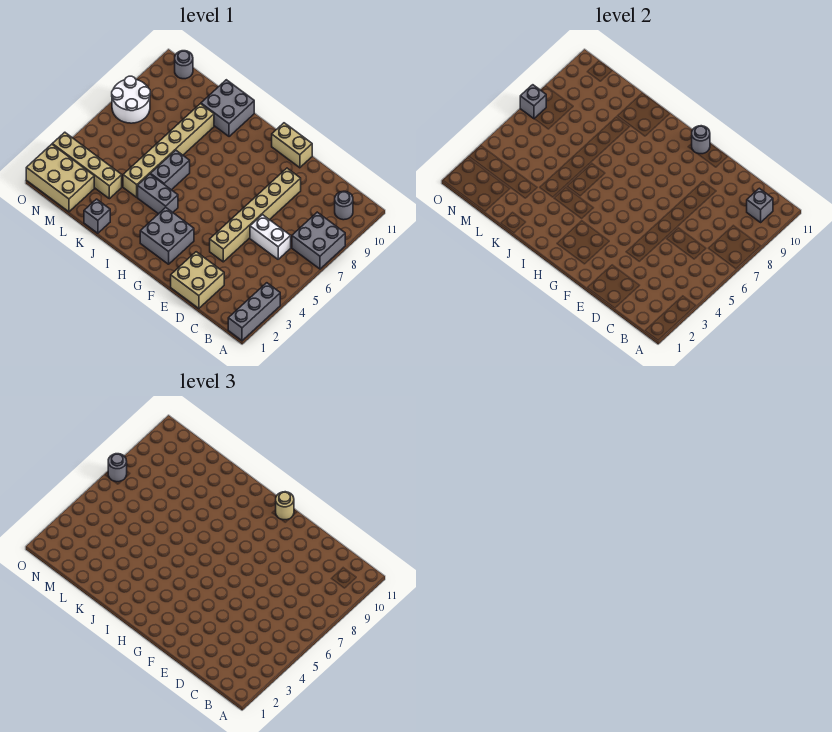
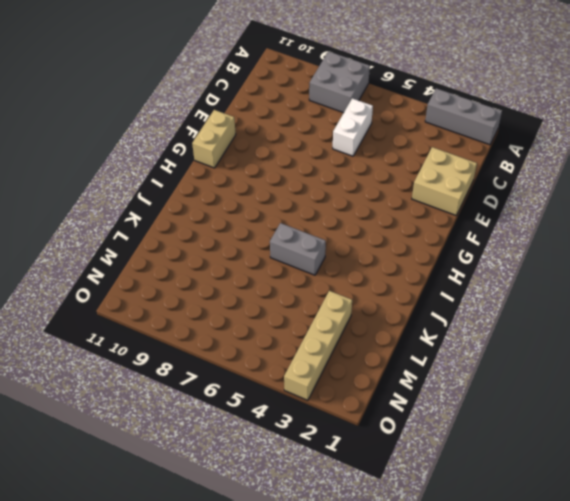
none -> grey 1x1 round brick [335,191,353,220]
none -> tan 1x6 brick [210,168,301,262]
none -> grey 2x2 brick [140,208,194,264]

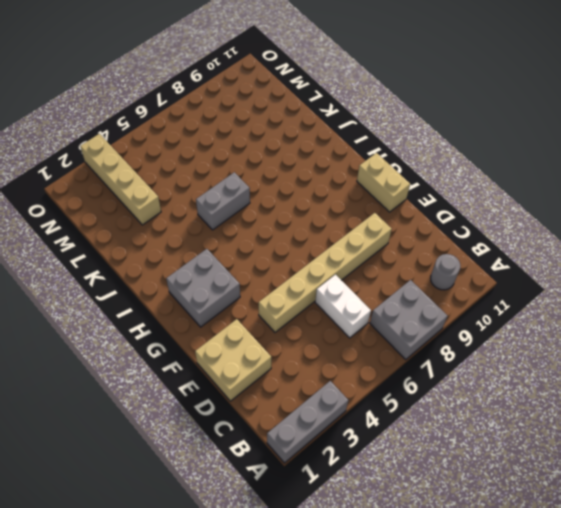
none -> grey 1x2 brick [138,174,178,214]
none -> grey 2x2 brick [201,80,254,137]
none -> grey 1x1 brick [84,199,110,233]

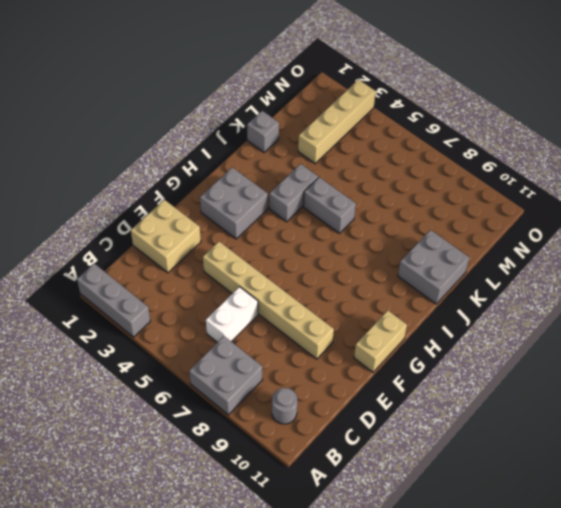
none -> tan 1x6 brick [123,104,214,197]
none -> tan 2x3 brick [26,144,94,212]
none -> white 2x2 round brick [112,76,150,123]

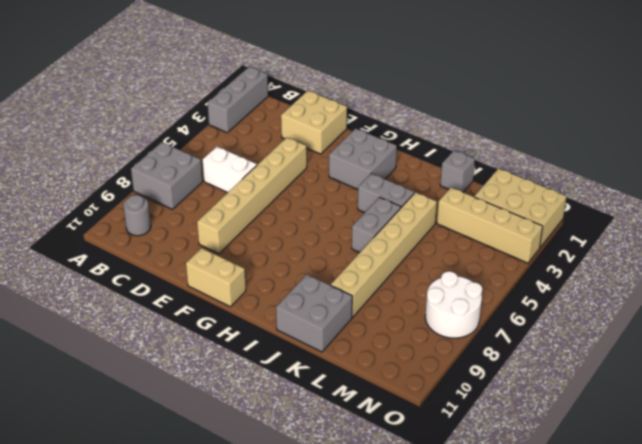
none -> grey 1x1 round brick [175,51,193,79]
none -> grey 1x1 brick [747,188,773,222]
none -> grey 1x1 round brick [692,126,710,154]

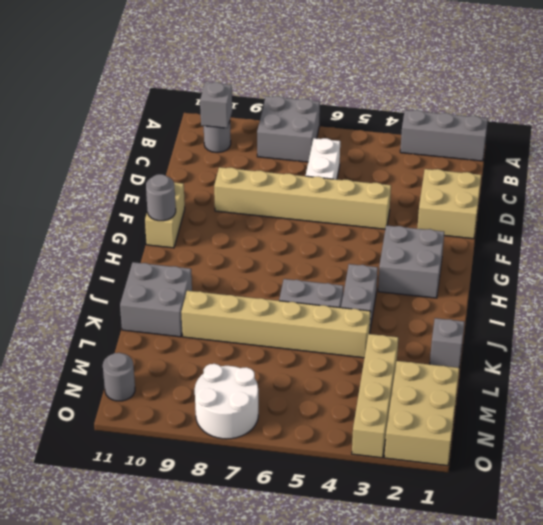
none -> grey 1x1 brick [520,85,546,119]
none -> tan 1x1 round brick [276,492,294,520]
none -> grey 1x1 round brick [108,454,127,482]

